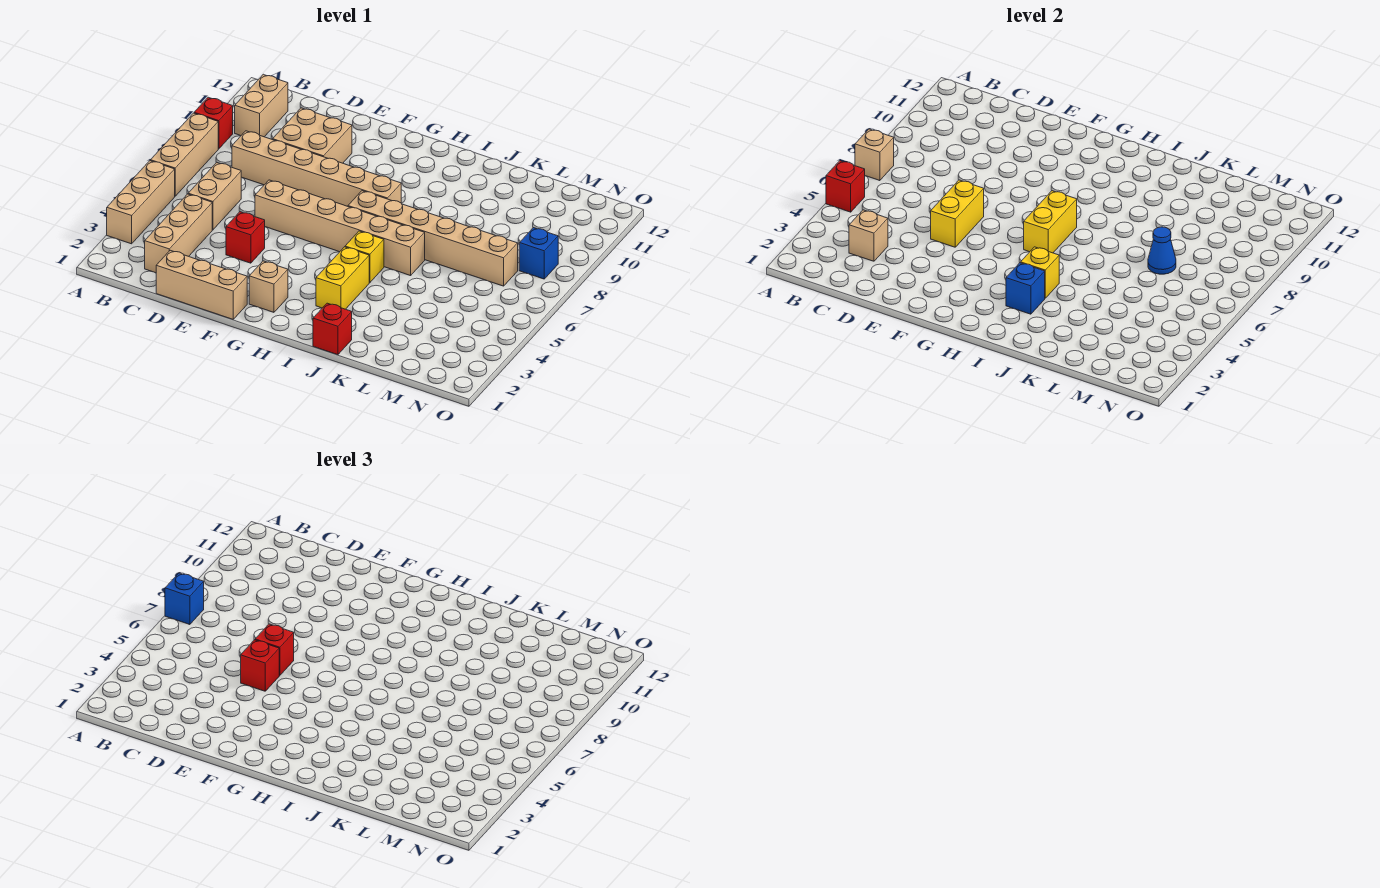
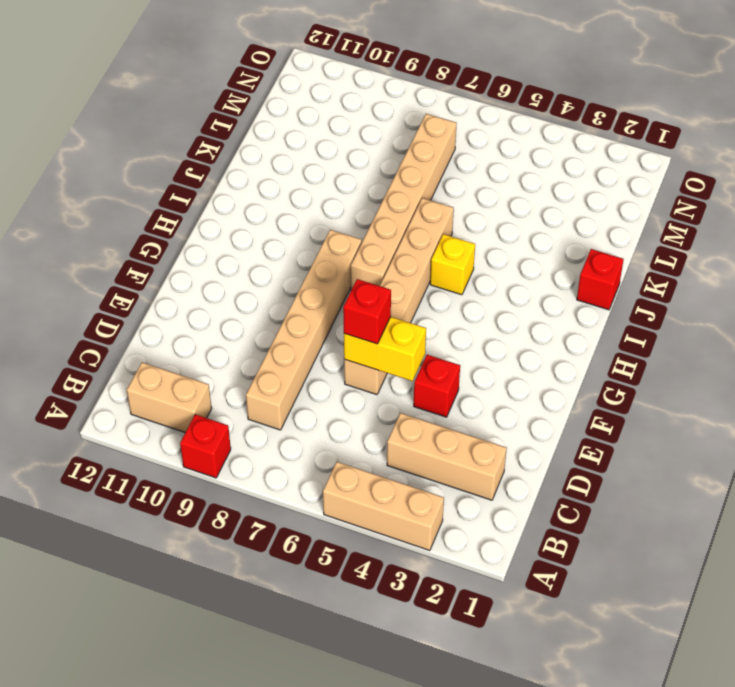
none -> tan 1x3 brick [150,113,218,196]
none -> tan 1x2 brick [188,162,241,230]
none -> tan 1x3 brick [156,250,247,319]

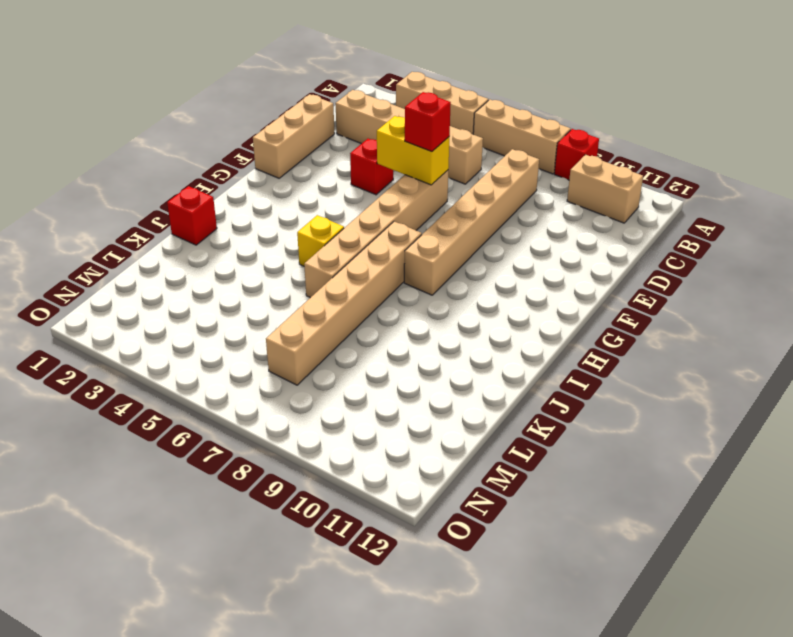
none -> tan 2x2 brick [273,108,352,163]
none -> tan 1x1 brick [249,261,288,312]
none -> yellow 1x2 brick [316,247,369,309]

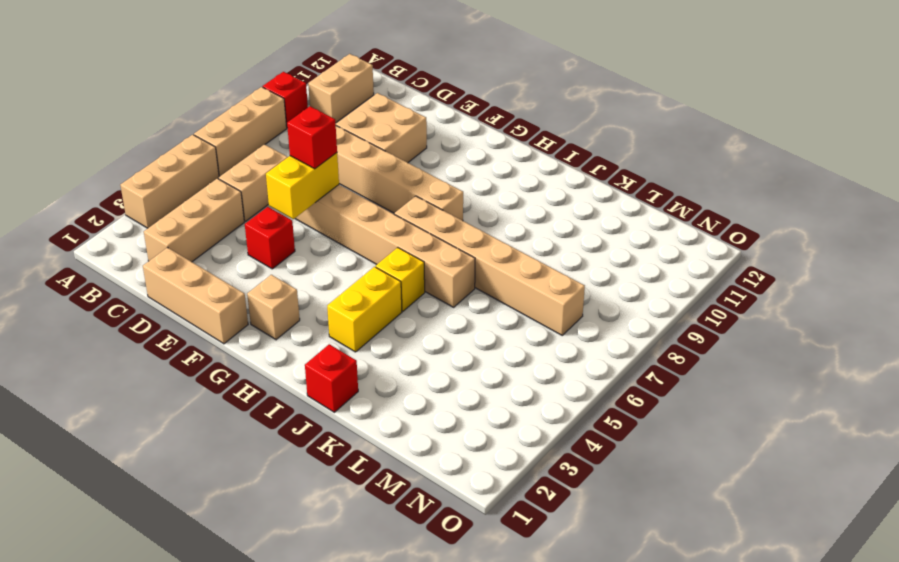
none -> blue 1x1 brick [519,228,558,279]
none -> red 1x1 brick [826,161,865,212]
none -> tan 1x1 brick [855,129,894,181]

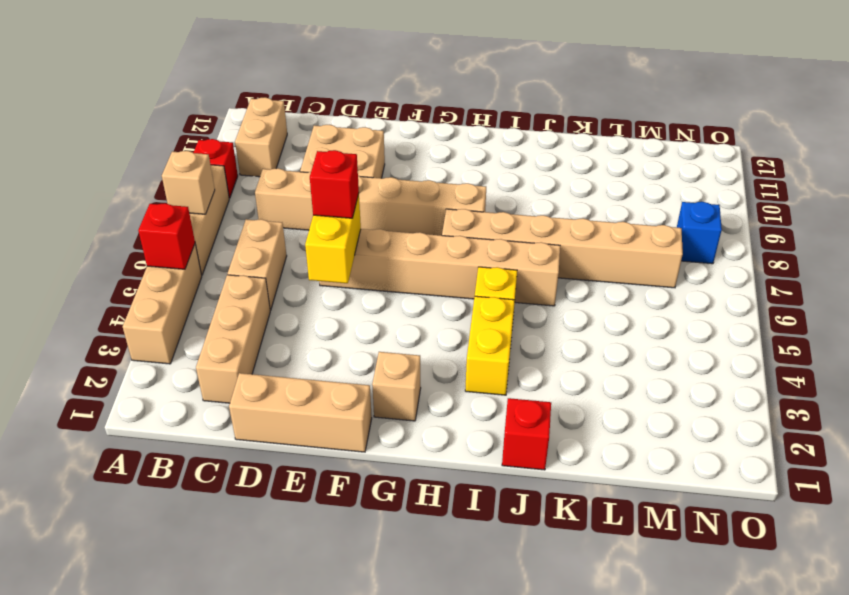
none -> red 1x1 brick [226,212,265,263]
none -> tan 1x1 brick [849,210,888,261]
none -> yellow 1x2 brick [1024,191,1077,253]

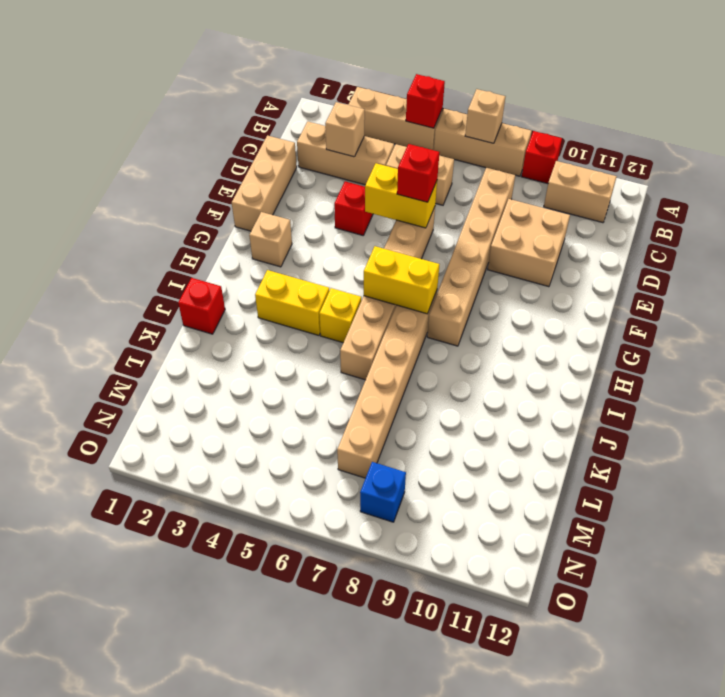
none -> blue 1x1 brick [1006,263,1045,314]
none -> yellow 1x1 brick [1021,247,1059,298]
none -> blue 1x1 cone [1148,227,1176,274]

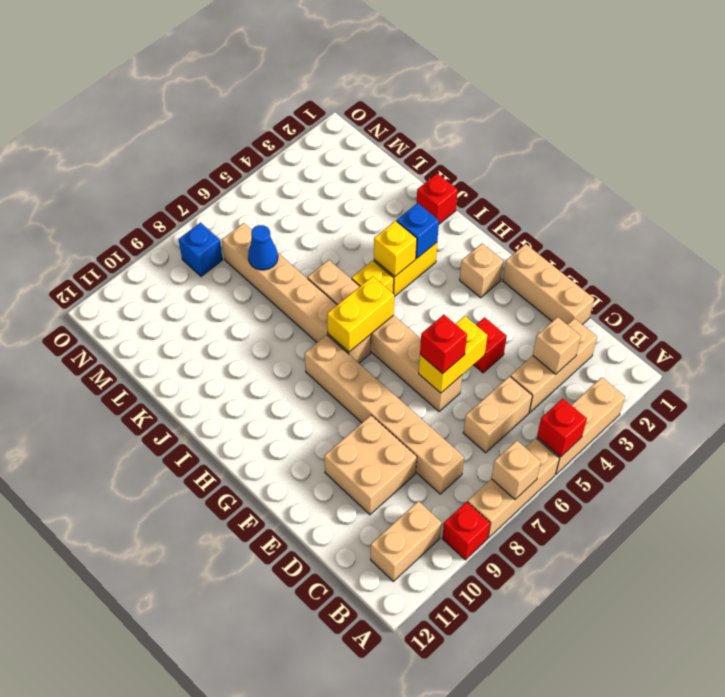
none -> blue 1x1 brick [165,573,204,625]
none -> red 1x1 brick [241,640,279,691]

